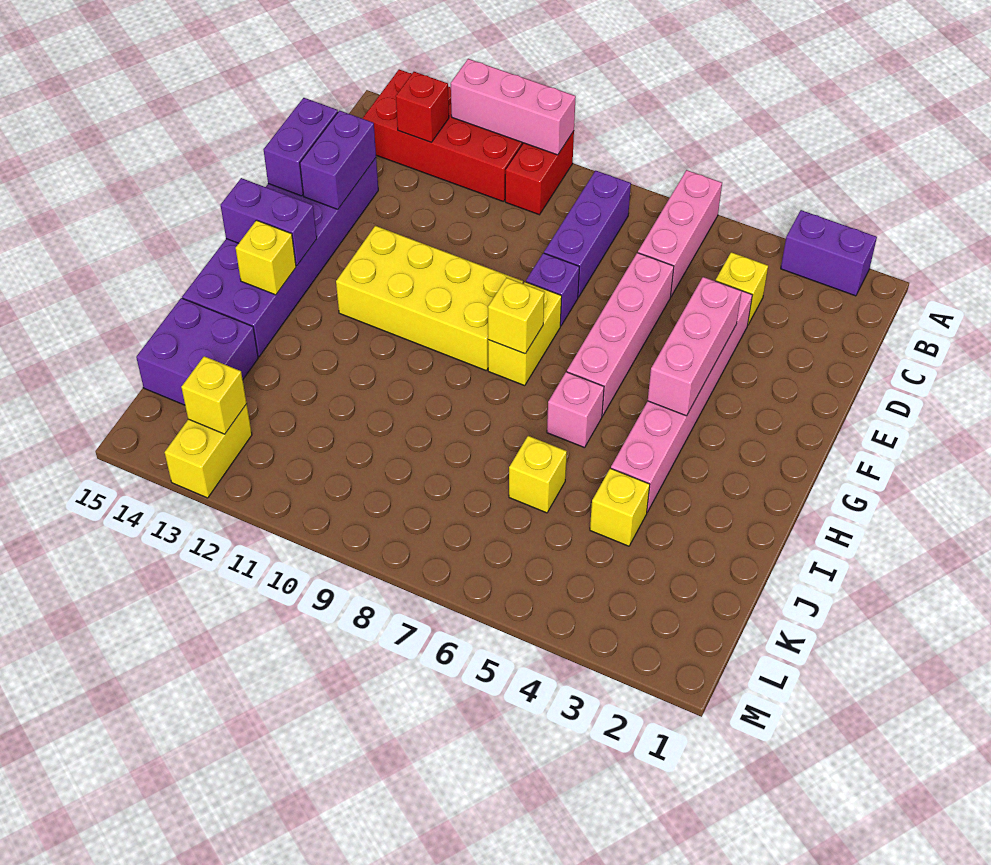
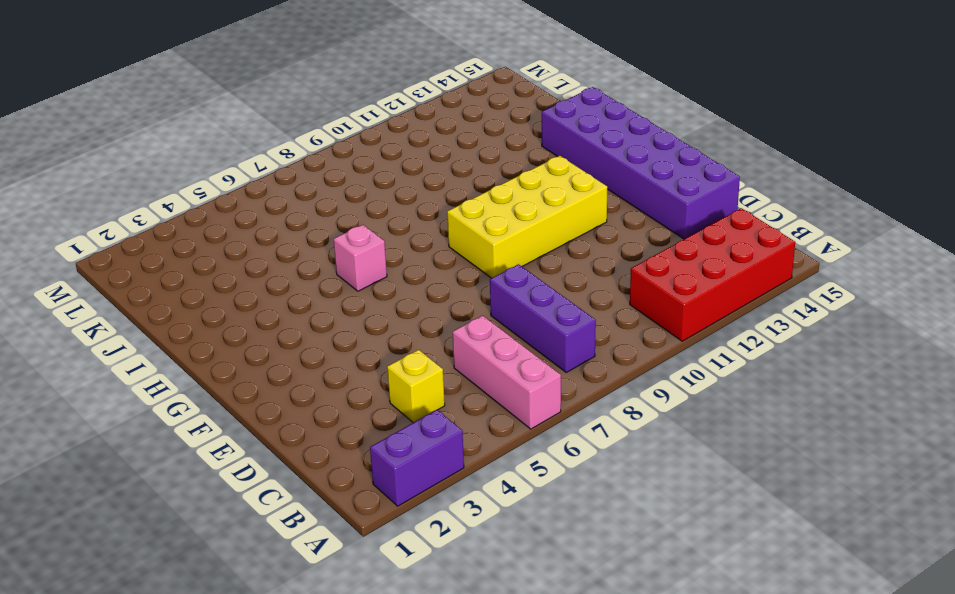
none -> red 1x2 brick [505,131,574,215]
none -> pink 1x6 brick [611,283,752,512]
none -> pink 1x4 brick [567,253,674,416]

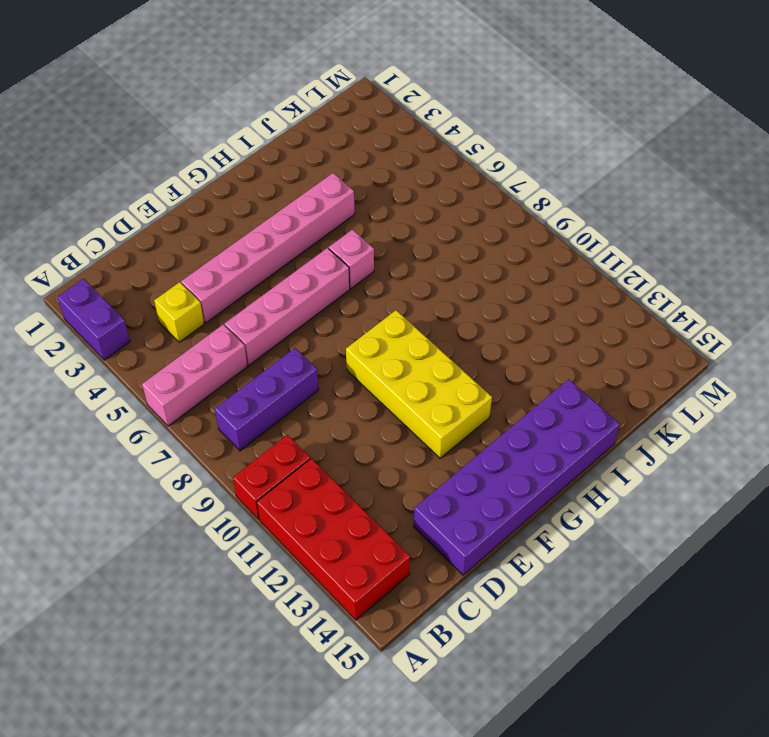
none -> purple 1x1 brick [526,253,579,326]
none -> yellow 1x2 brick [488,282,562,385]
none -> yellow 1x1 brick [590,468,650,546]

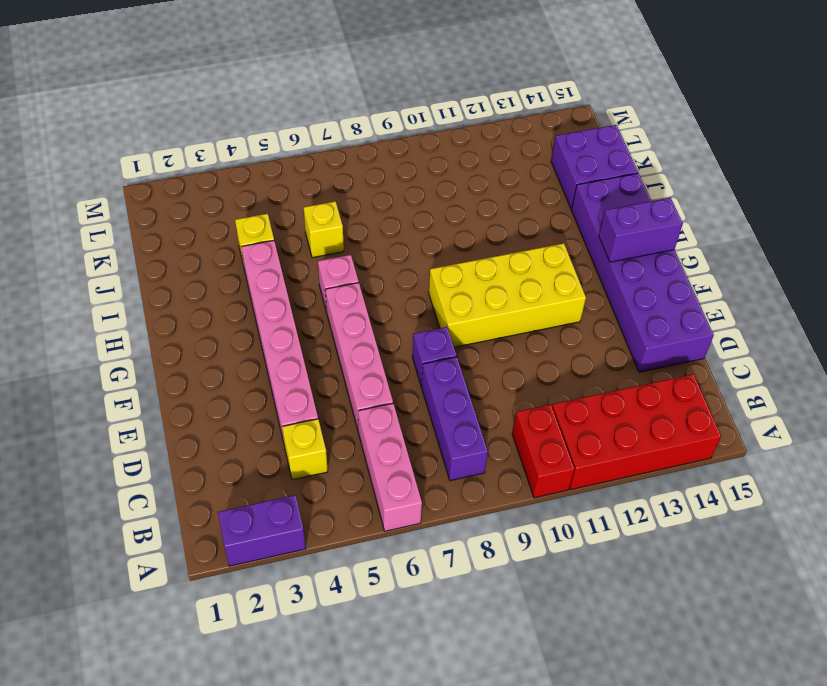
none -> yellow 1x2 brick [488,282,562,385]
none -> yellow 1x2 brick [165,404,252,498]
none -> pink 1x3 brick [450,59,576,155]

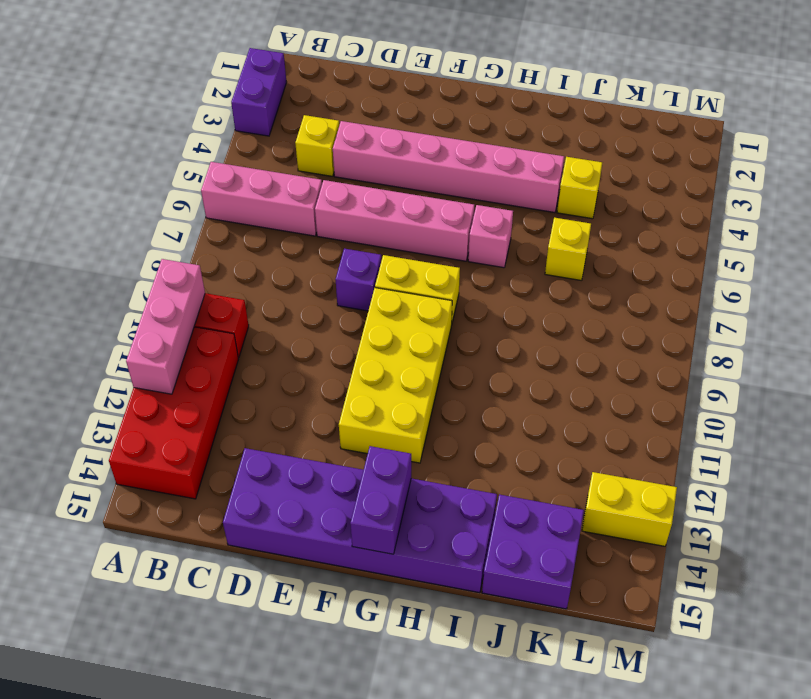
none -> purple 1x3 brick [544,171,631,297]
none -> red 1x1 brick [396,72,449,142]
none -> purple 1x2 brick [300,111,376,209]

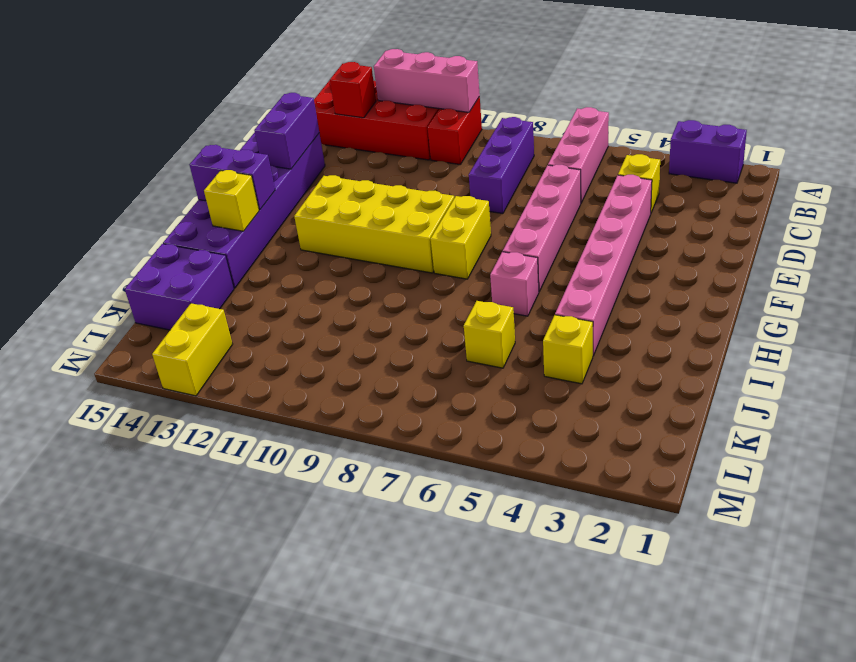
none -> purple 1x1 brick [526,253,579,326]
none -> purple 1x2 brick [263,98,338,196]
none -> pink 1x3 brick [648,277,742,416]

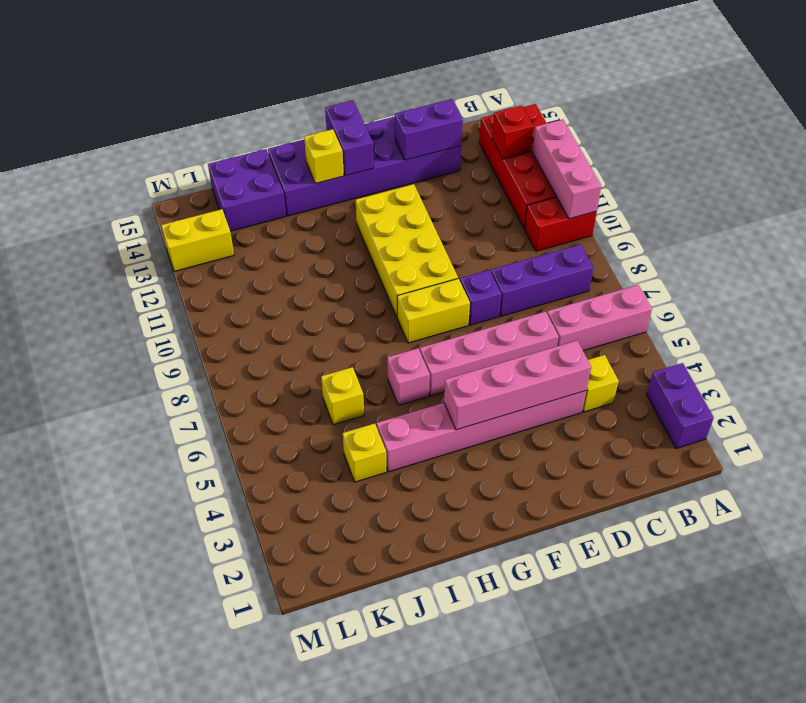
pink 1x4 brick [444,340,591,430] -> pink 1x3 brick [648,277,742,416]
none -> purple 1x2 brick [263,98,338,196]
none -> yellow 1x1 brick [488,278,544,354]
none -> yellow 1x1 brick [181,356,247,434]

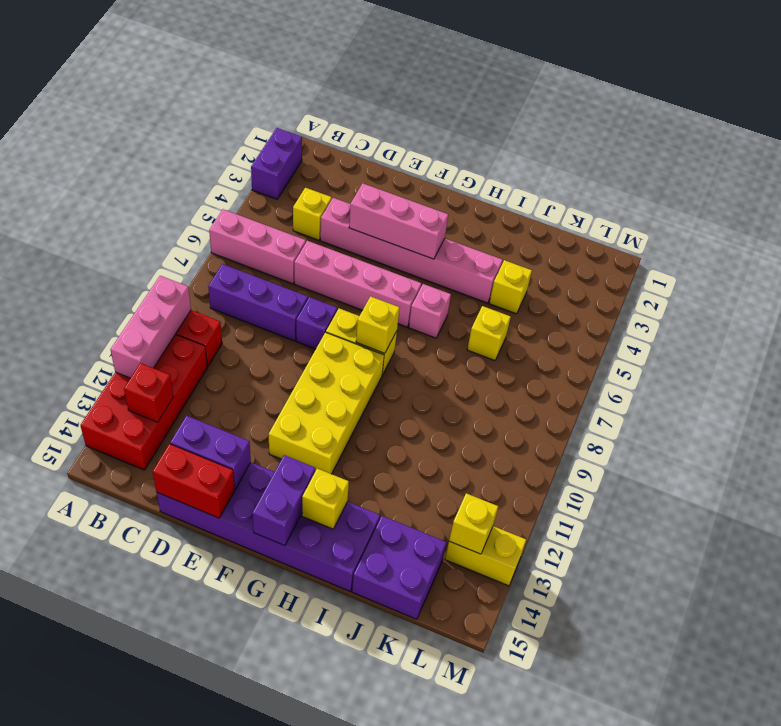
red 1x2 brick [153,444,235,518] -> purple 1x2 brick [263,98,338,196]

